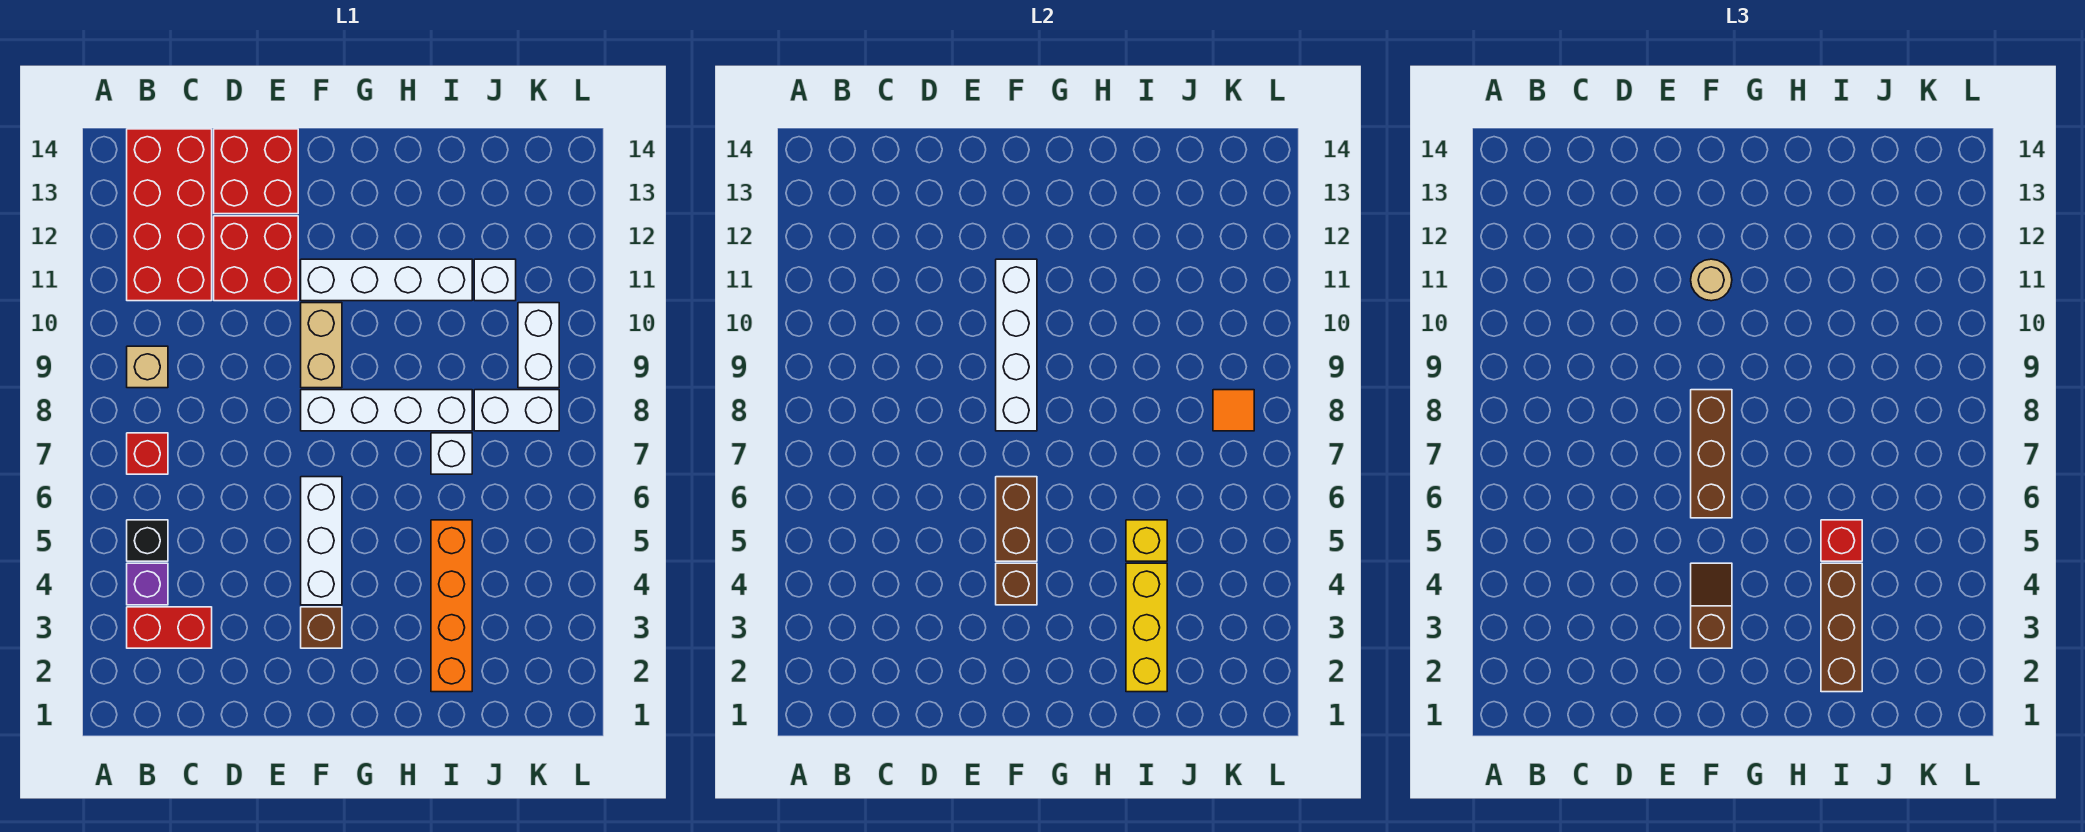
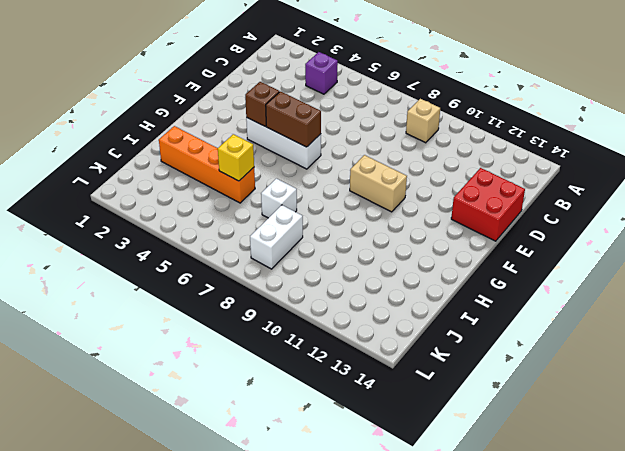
none -> red 1x2 brick [127,607,212,648]
none -> black 1x1 brick [127,520,168,561]
none -> red 1x1 brick [127,433,168,474]

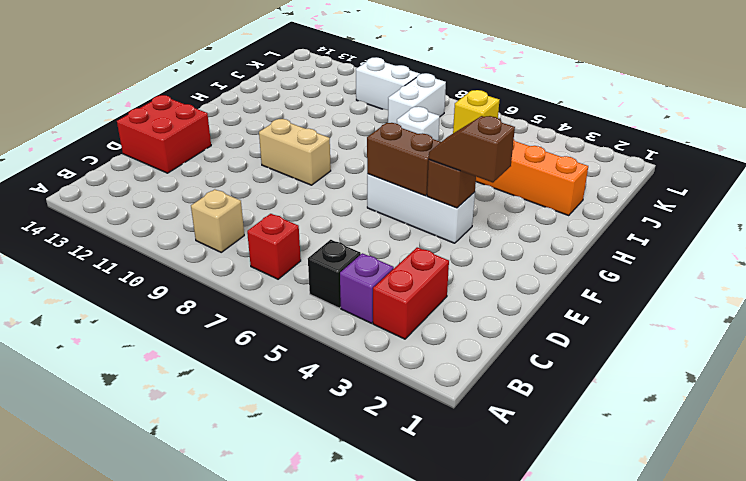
none -> red 2x4 brick [127,129,212,301]
none -> red 2x2 brick [214,216,298,301]
none -> brown 1x1 brick [301,607,342,648]

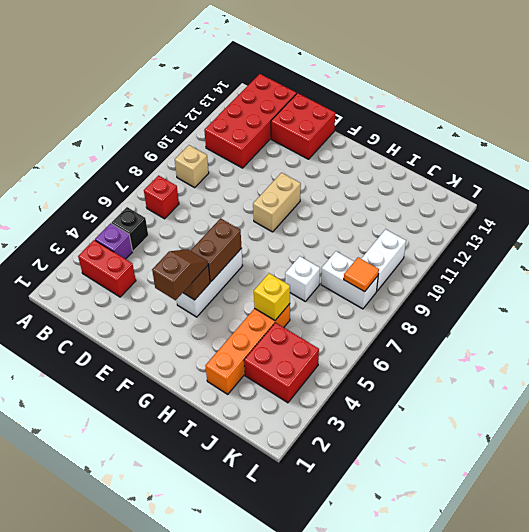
red 2x2 brick [244,323,319,403] -> red 2x2 brick moved to [214,216,298,301]
none -> brown 1x1 brick [301,607,342,648]
none -> white 1x4 brick [301,390,472,431]
none -> white 1x4 brick [301,259,472,301]

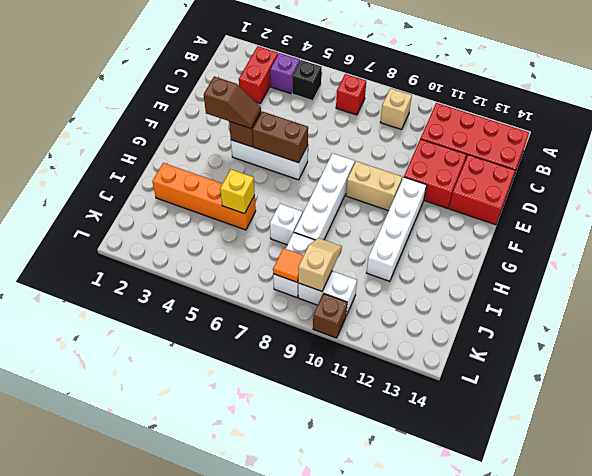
tan 1x2 slope [298,238,342,291] -> none
brown 1x1 brick [313,293,347,338] -> brown 1x1 brick moved to [301,607,342,648]
none -> white 1x1 brick [474,259,516,301]
none -> white 1x4 brick [996,259,1037,431]
none -> yellow 1x3 brick [1126,563,1167,692]

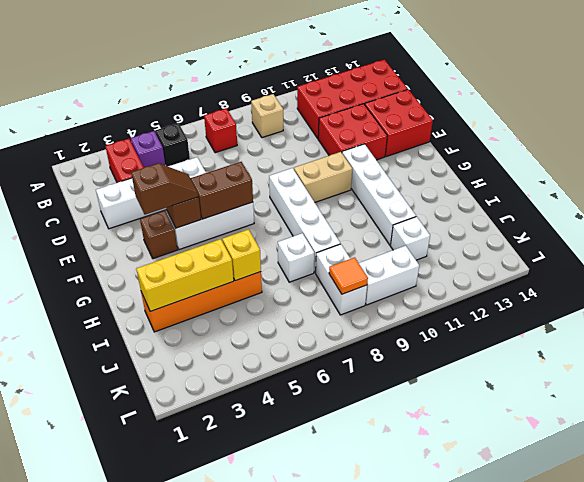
white 1x4 brick [96,157,206,229] -> white 1x4 brick moved to [996,259,1037,431]
none -> brown 1x3 brick [1691,390,1732,518]
none -> tan 1x1 round brick [1691,259,1732,301]
none -> brown 1x3 brick [1821,563,1862,692]

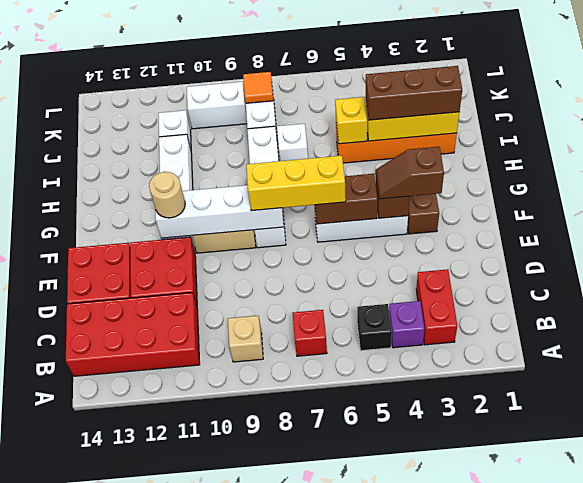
yellow 1x3 brick [246,156,346,211] -> brown 1x3 brick [1691,390,1732,518]
none -> red 1x1 brick [1821,520,1862,561]

